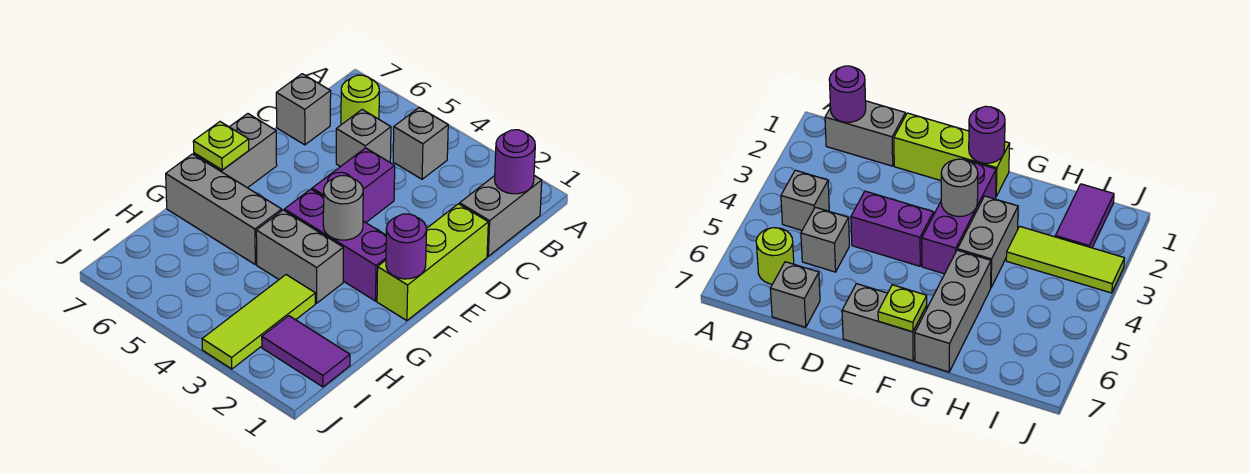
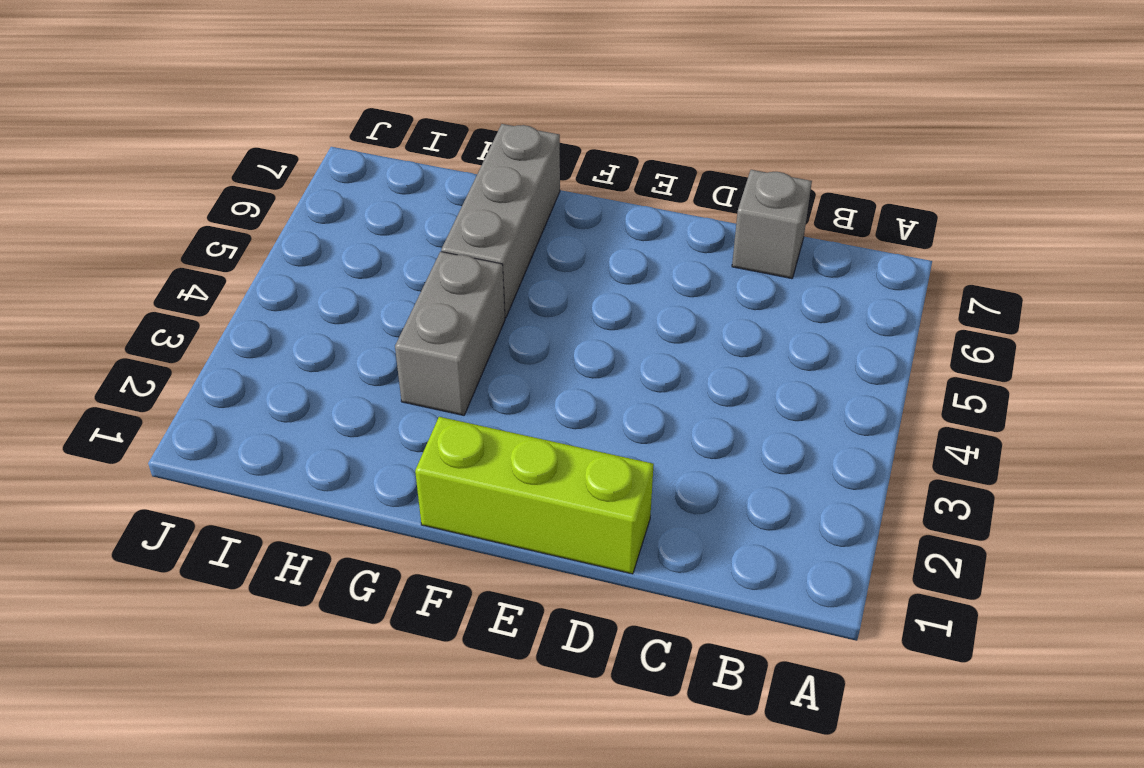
none -> grey 1x2 brick [460,176,542,256]
none -> grey 1x1 brick [393,107,448,179]
none -> lime 1x1 round brick [341,75,379,125]

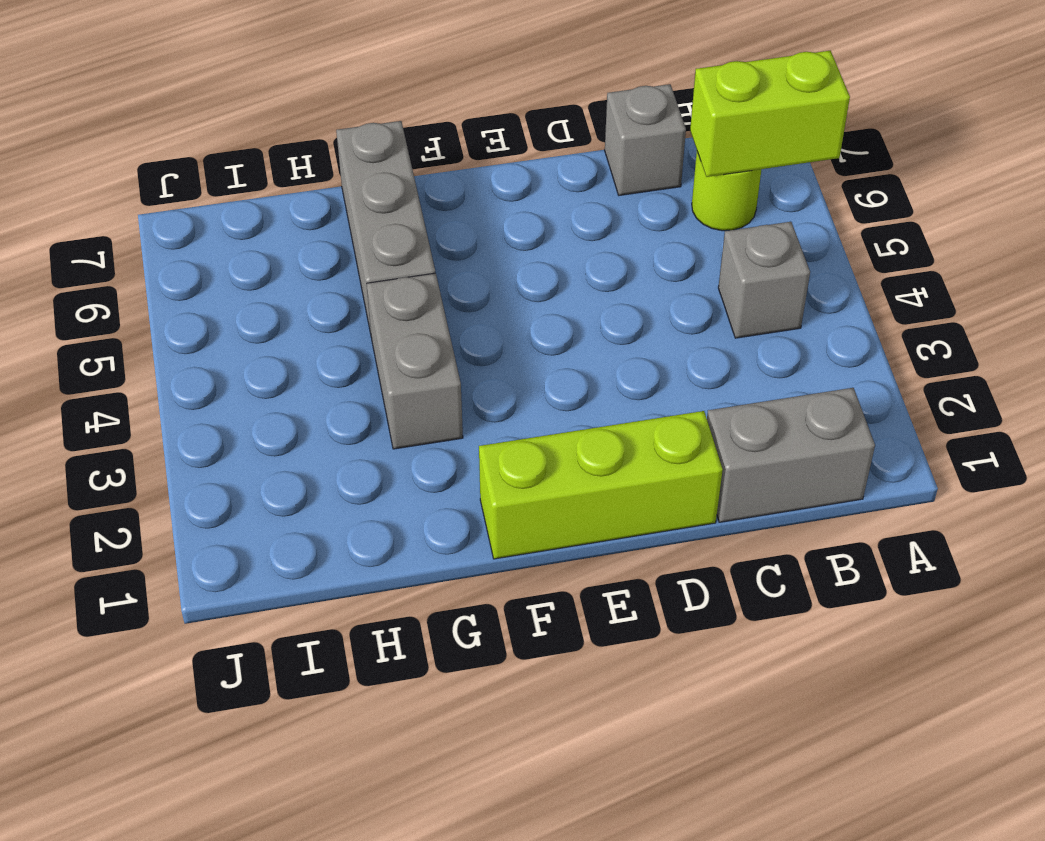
lime 1x2 brick [690,51,850,177] -> none
none -> grey 1x1 brick [336,110,391,167]
none -> purple 1x2 brick [312,148,395,223]
none -> grey 1x2 brick [194,114,277,188]

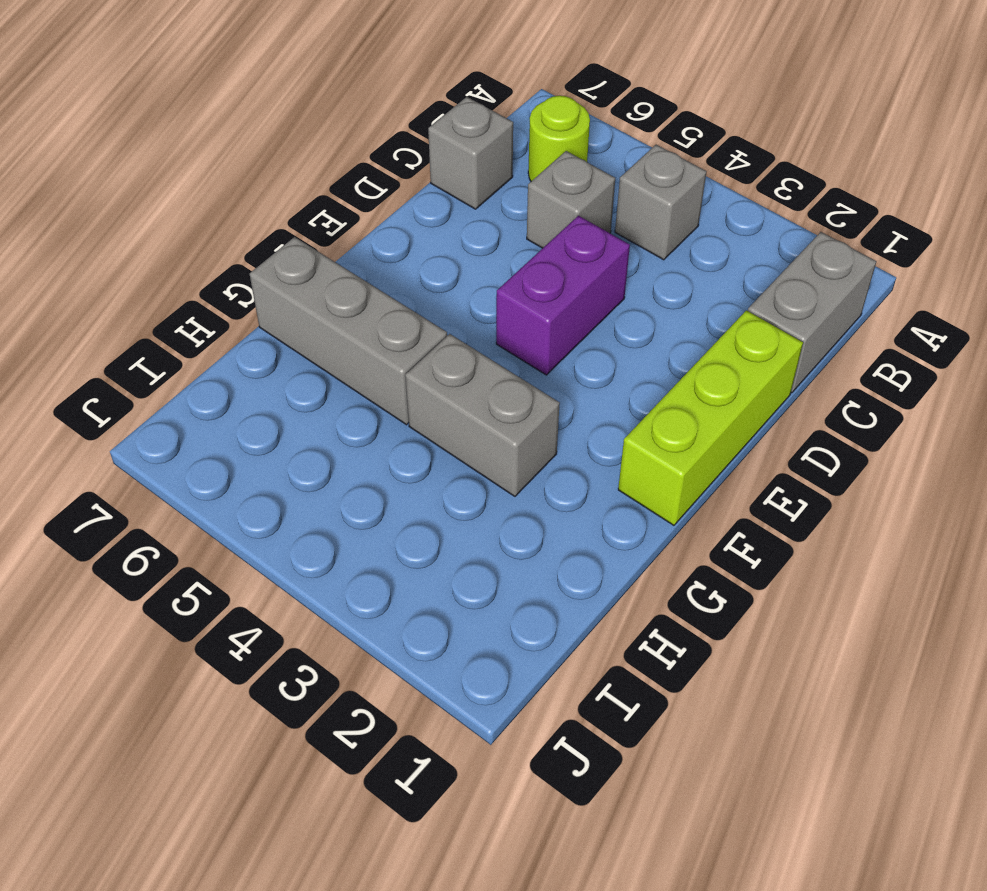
none -> grey 1x2 brick [194,114,277,188]
none -> purple 1x3 brick [284,189,386,301]
none -> lime 1x3 tile [202,275,315,369]

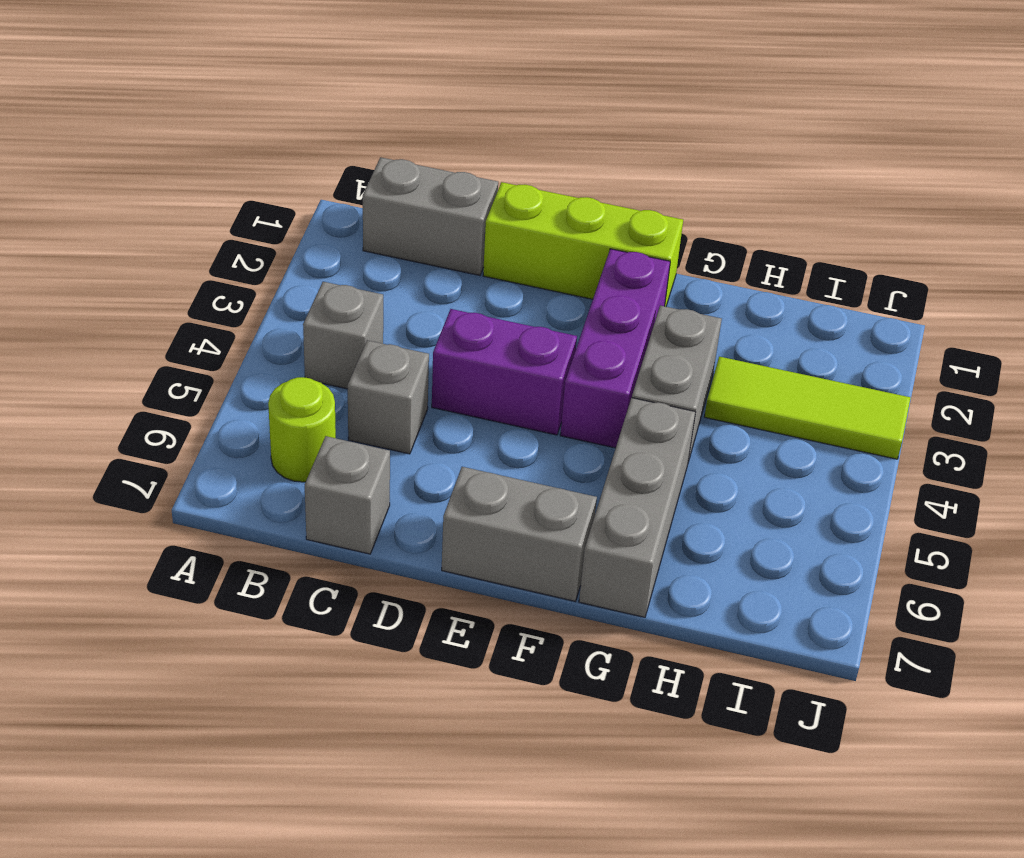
none -> purple 1x2 tile [262,316,350,387]
none -> purple 1x1 round brick [495,130,535,194]
none -> purple 1x1 round brick [386,214,427,279]

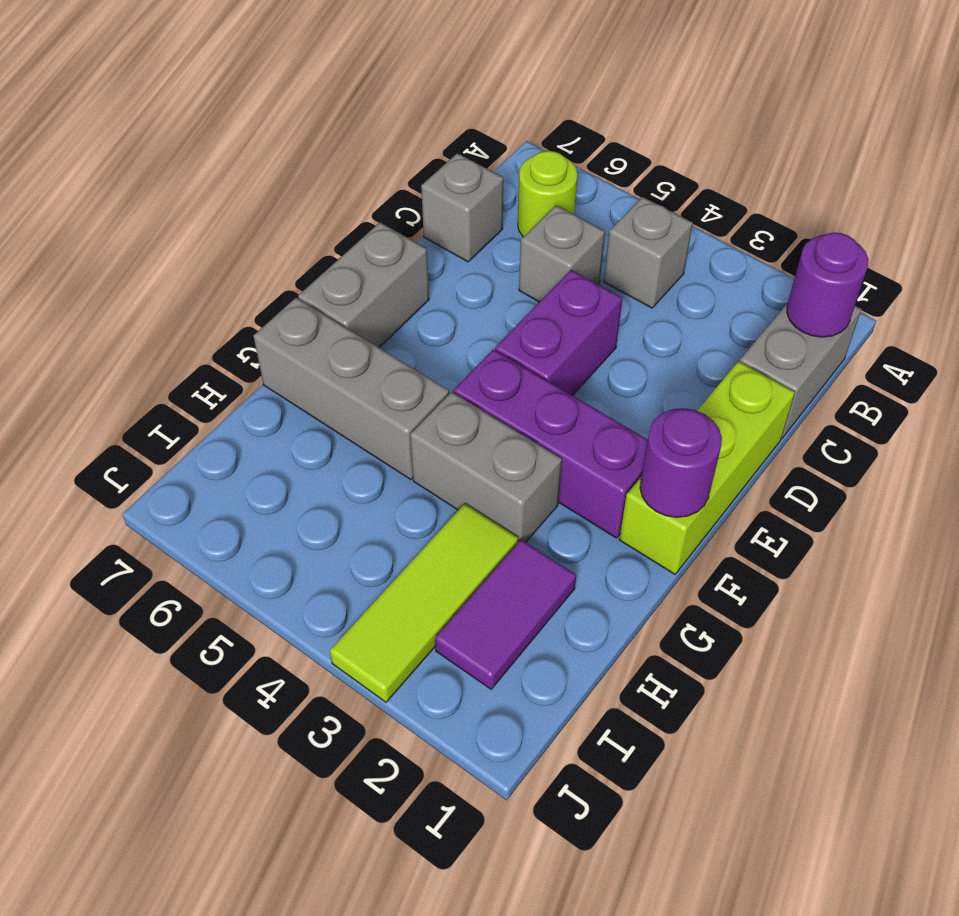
purple 1x2 tile [435,540,576,689] -> purple 1x2 tile turned to [262,316,350,387]
none -> grey 1x1 round brick [323,176,363,240]
none -> lime 1x1 plate [193,122,249,170]

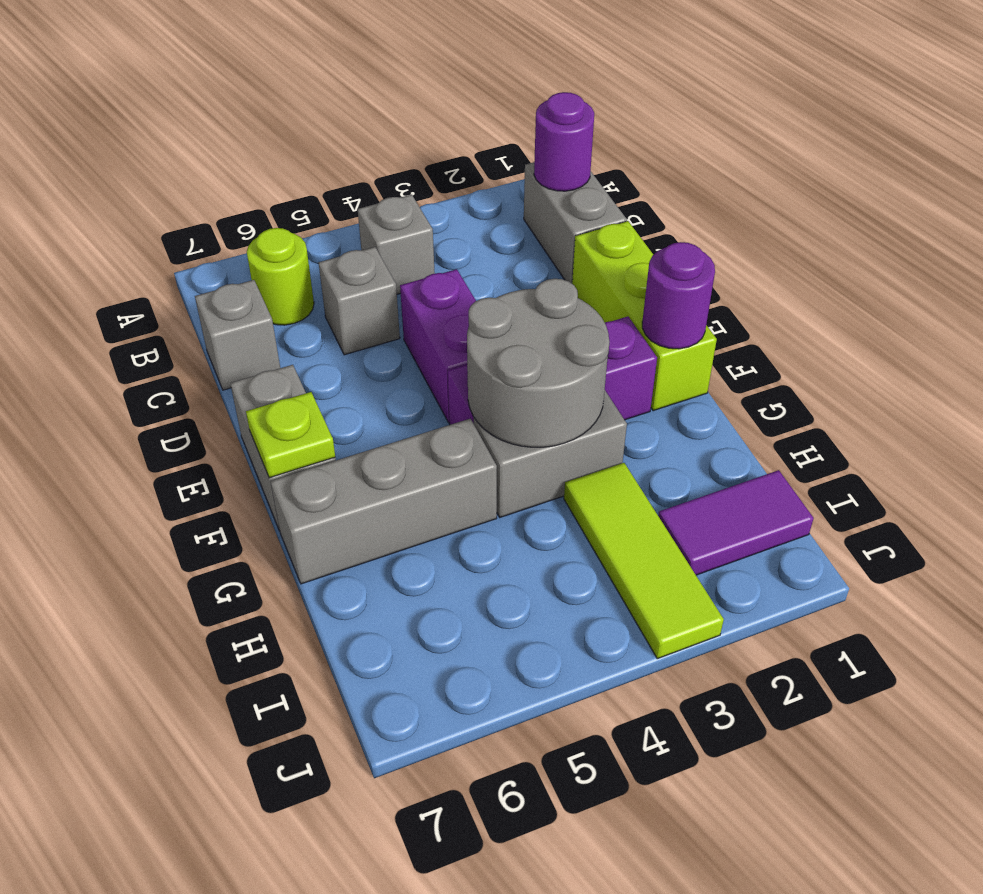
grey 2x2 round brick [467,279,610,447] -> grey 1x1 round brick [323,176,363,240]

